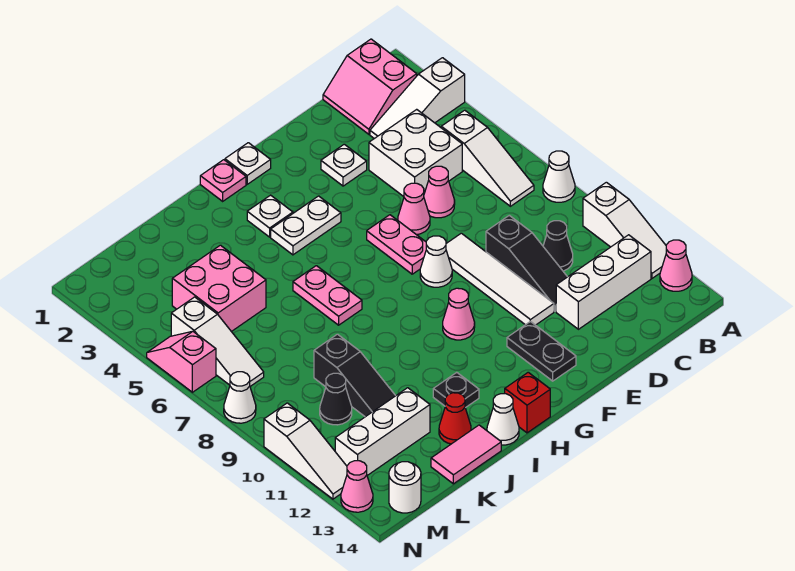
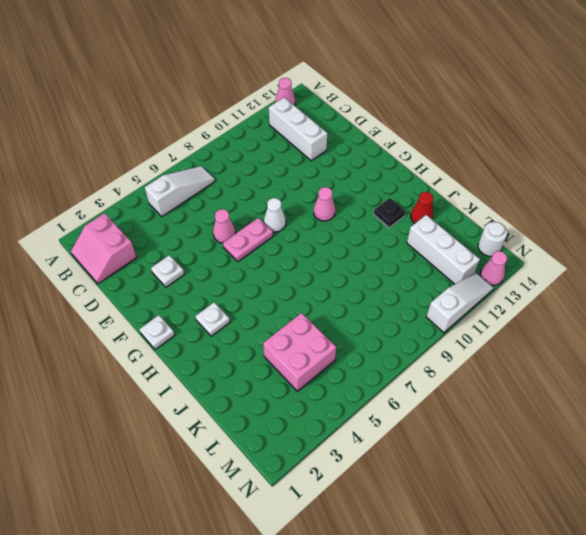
pink 2x2 slope [71,213,137,284] -> pink 2x2 slope turned to [323,39,417,134]
none -> white 1x3 slope [370,58,465,139]
none -> white 1x1 cone [543,151,575,202]
none -> white 1x3 slope [583,182,666,278]
none -> white 2x2 brick [369,109,462,197]

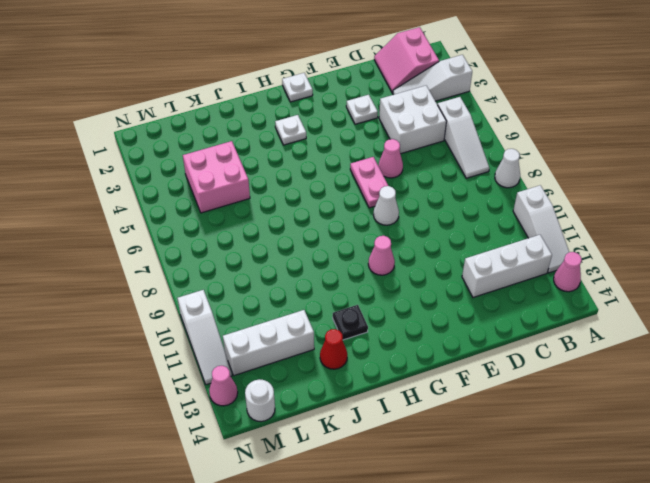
none -> black 1x1 cone [543,221,573,271]
none -> pink 1x1 cone [424,166,455,218]
none -> black 1x3 slope [486,215,567,311]
none -> white 1x4 tile [446,233,554,325]

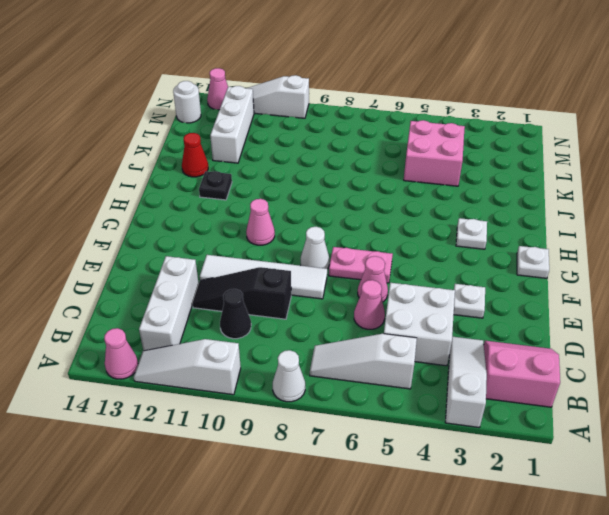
none -> black 1x2 plate [507,321,576,381]
none -> white 1x2 plate [271,196,341,255]
none -> pink 1x1 plate [200,160,246,201]
none -> red 1x1 brick [505,372,550,433]

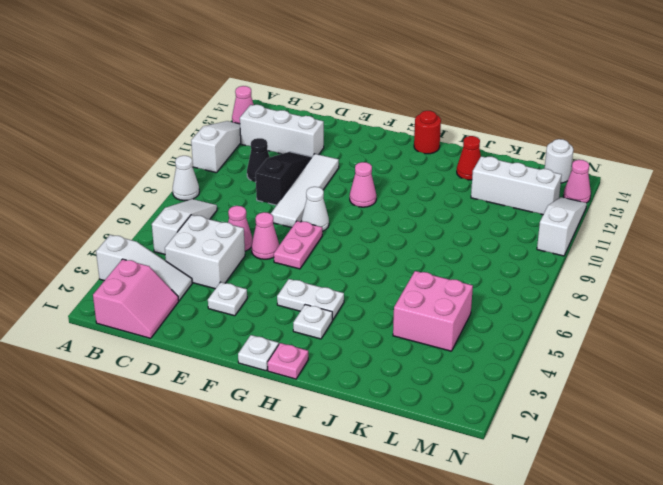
red 1x1 round brick [414,111,441,154] -> red 1x1 brick [505,372,550,433]
none -> black 1x2 plate [507,321,576,381]
none -> pink 1x2 plate [293,266,362,325]
none -> black 1x1 plate [433,372,479,408]
none -> white 1x1 cone [487,394,519,445]

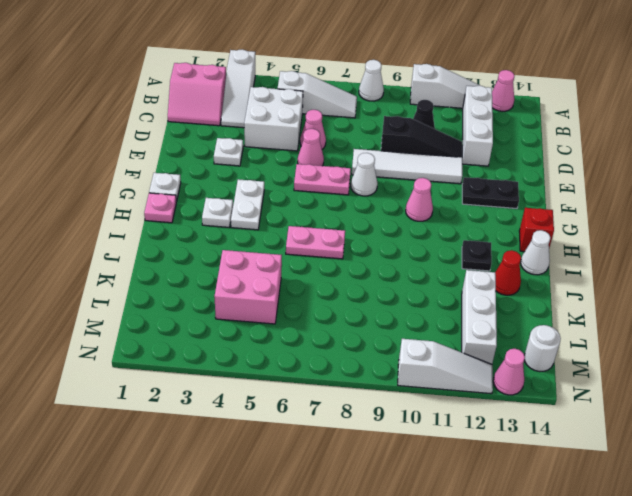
none -> pink 1x2 tile [431,425,501,484]
none -> black 1x3 slope [314,334,396,417]
none -> black 1x1 cone [320,373,352,425]
none -> white 1x3 slope [171,297,264,386]

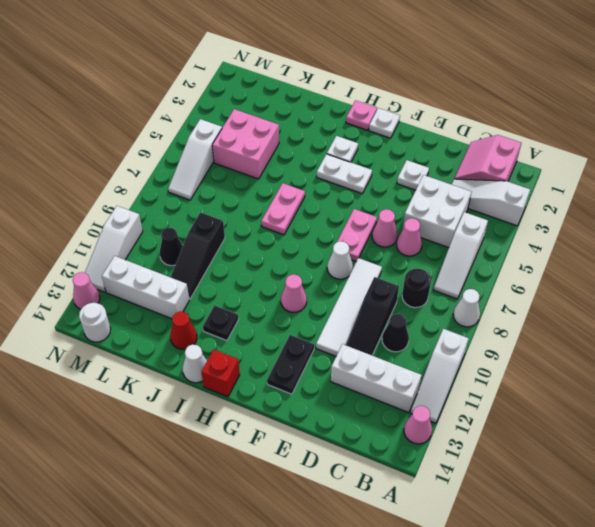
black 1x1 round brick [402,268,431,308] -> none
none -> pink 1x2 tile [431,425,501,484]
none -> pink 1x2 slope [147,331,216,392]
none -> white 1x1 cone [224,372,256,423]

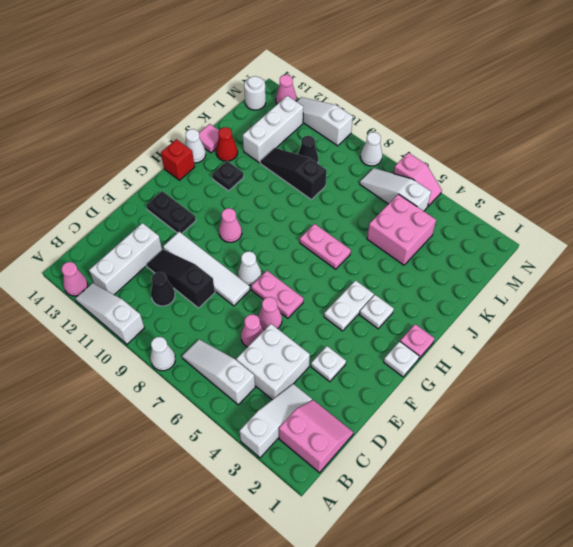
pink 1x1 tile [199,124,219,153] -> pink 1x2 tile [431,425,501,484]

